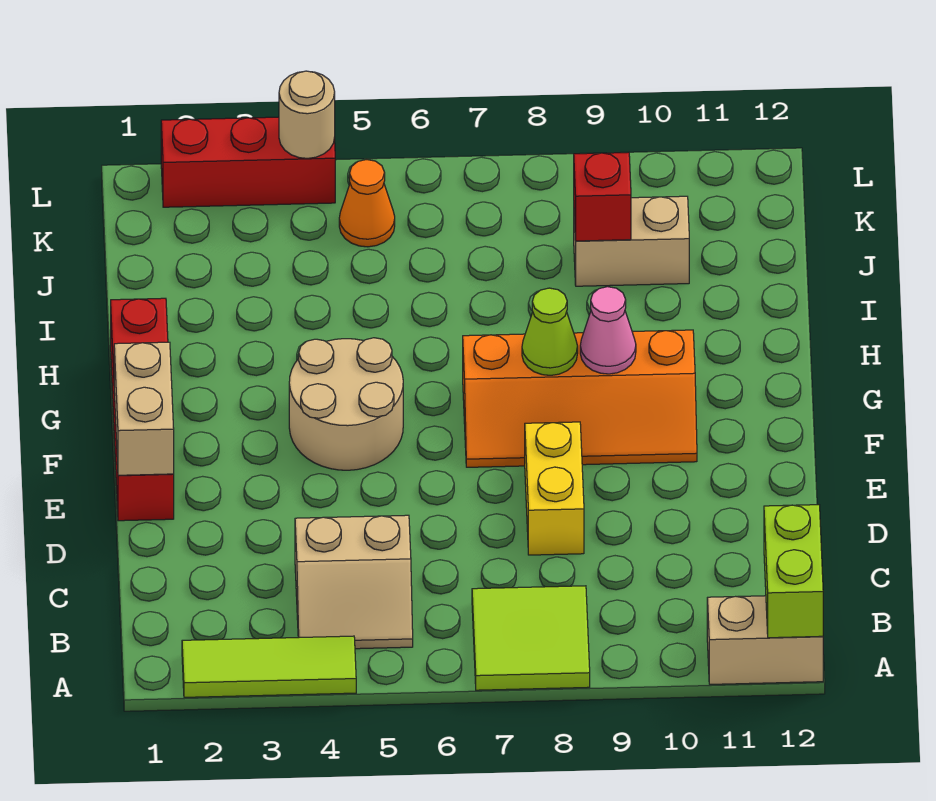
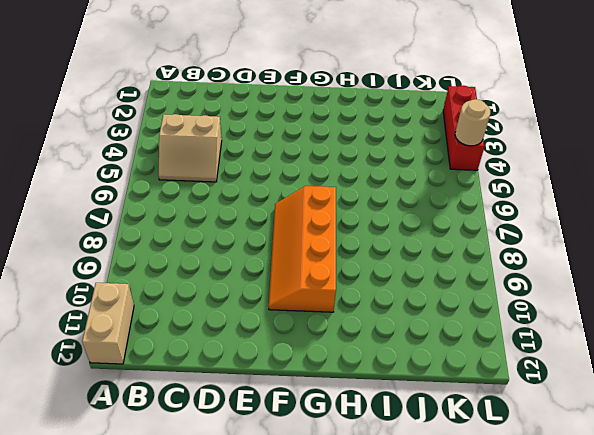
tan 2x2 slope [158,114,222,182] -> tan 2x2 slope turned to [295,515,413,649]
none -> lime 1x3 tile [182,636,356,697]
none -> lime 2x2 tile [472,586,590,690]
none -> yellow 1x2 brick [525,422,584,555]

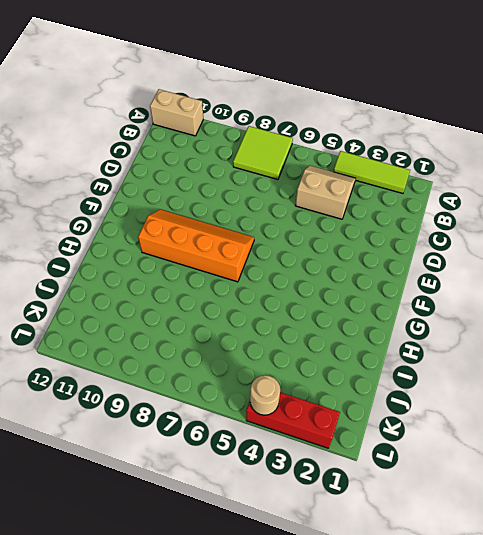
none -> yellow 1x2 brick [525,422,584,555]
none -> red 1x4 brick [111,298,174,521]
none -> tan 2x2 round brick [289,338,403,470]

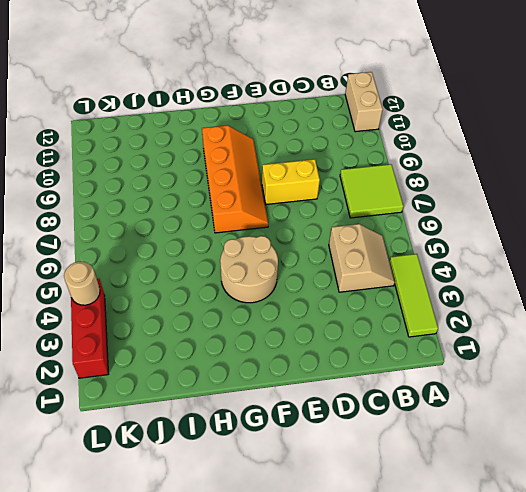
none -> red 1x4 brick [111,298,174,521]
none -> tan 1x2 brick [574,196,689,286]
none -> orange 1x1 cone [339,160,395,247]

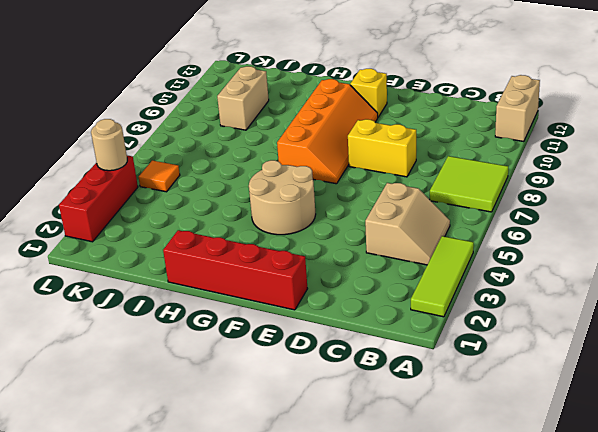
yellow 1x1 brick [350,69,387,117] -> none
orange 1x1 tile [138,161,180,192] -> orange 1x1 cone [339,160,395,247]
none -> lime 1x2 brick [764,505,823,638]
none -> tan 1x2 brick [114,342,174,475]
none -> lime 1x1 cone [522,288,578,375]

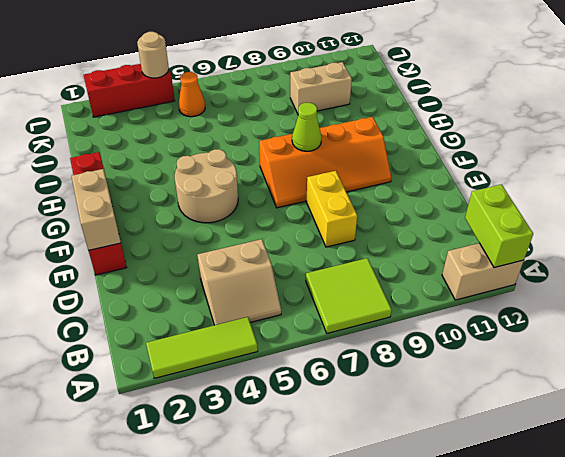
none -> pink 1x1 cone [580,287,636,374]
none -> red 1x1 brick [574,152,631,241]

